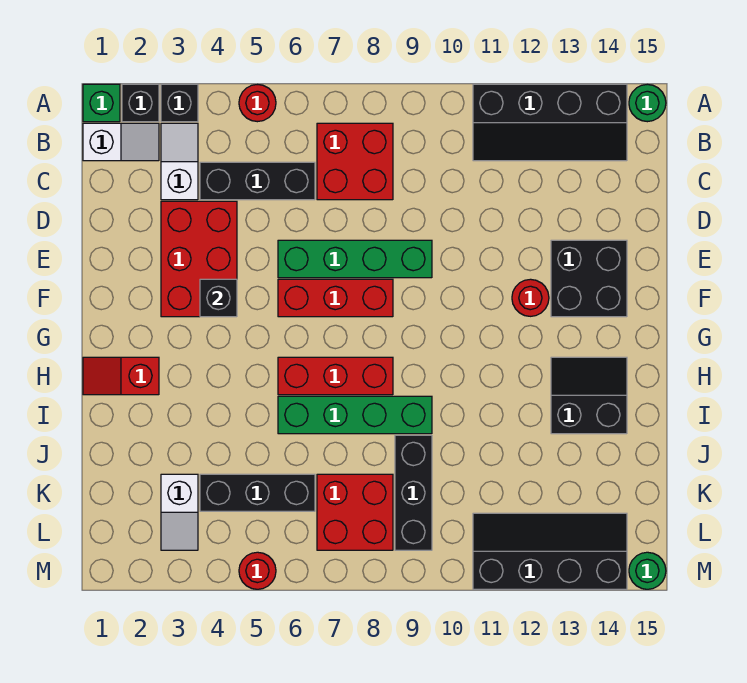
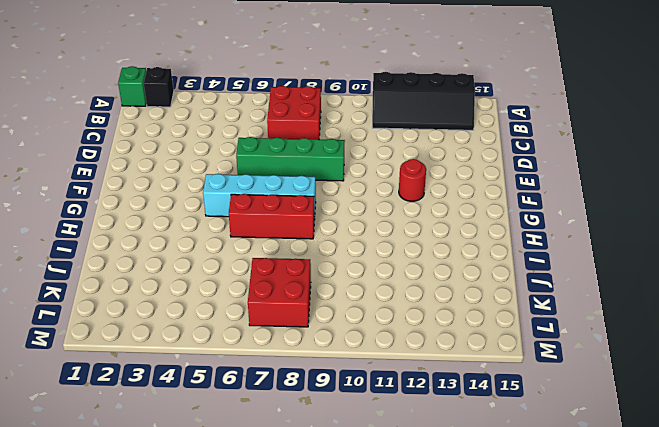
cyan 1x4 brick [203,174,316,217] -> none
none -> black 1x1 brick [161,84,198,122]
none -> red 1x1 round brick [239,85,276,122]
none -> green 1x1 round brick [629,84,666,122]

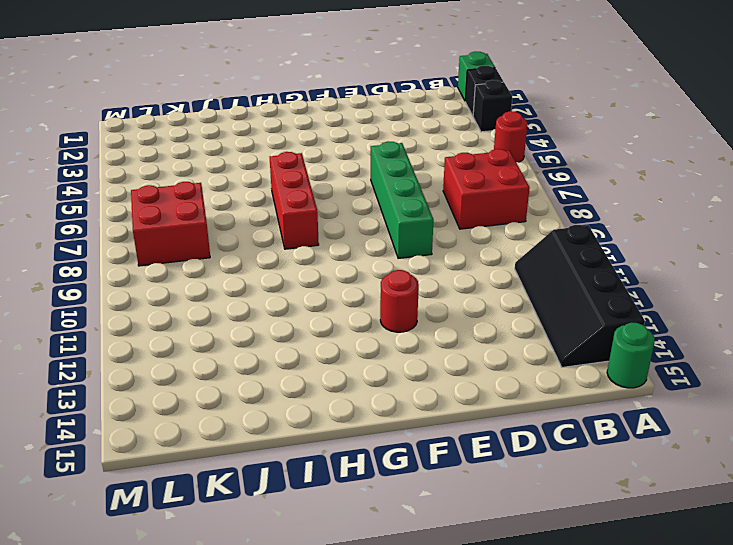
none -> white 1x2 slope [83,123,159,161]
none -> white 1x2 slope [161,123,198,200]
none -> black 1x3 brick [200,162,315,200]

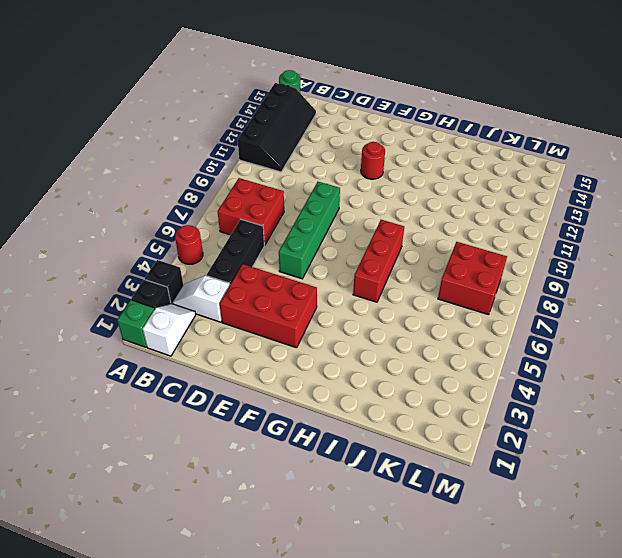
none -> black 2x2 brick [551,240,627,317]
none -> red 1x3 brick [278,279,393,317]
none -> red 1x2 slope [83,357,159,395]

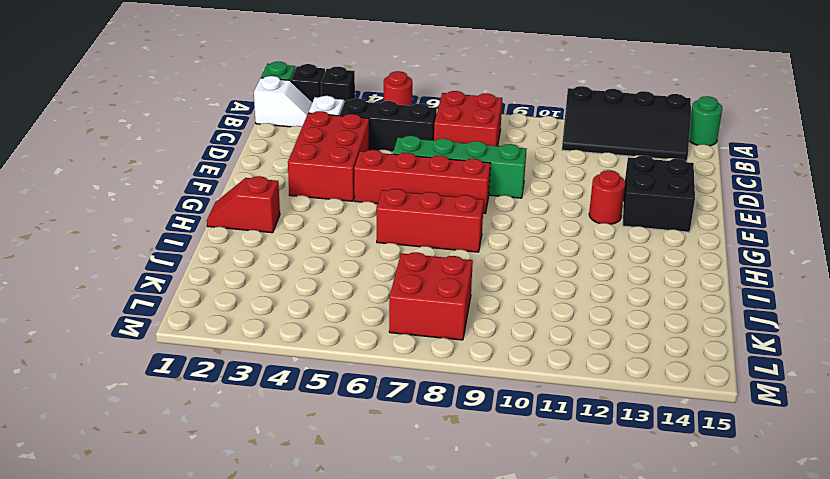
red 1x4 brick [354,150,491,213] -> red 1x3 brick [278,279,393,317]
none -> black 2x2 slope [551,357,627,434]
none -> green 1x4 brick [278,396,432,434]
none -> black 1x3 brick [395,435,432,550]

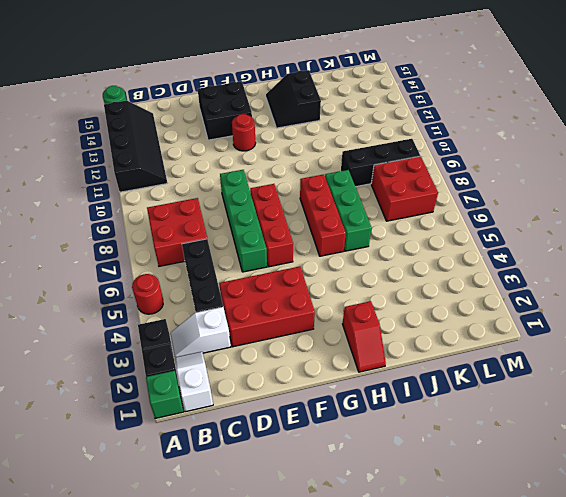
green 1x3 brick [325,170,372,251] -> green 1x4 brick [278,396,432,434]
none -> white 1x2 slope [161,474,198,550]
none -> black 1x3 brick [200,474,315,511]
none -> black 2x4 slope [473,513,627,589]

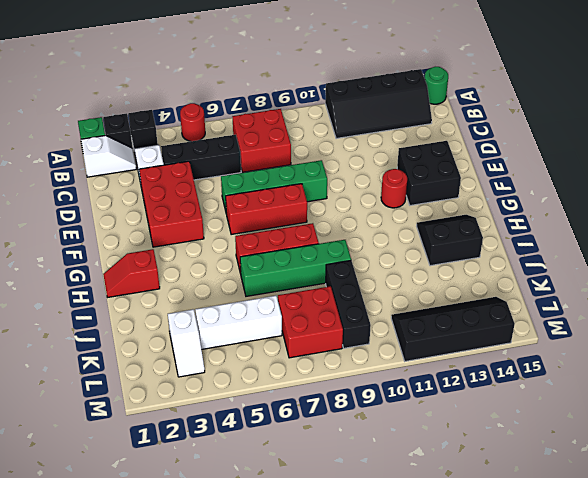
white 1x3 brick [195,296,282,350] -> black 1x3 brick [200,474,315,511]
none -> red 1x1 round brick [239,552,276,589]
none -> green 1x1 round brick [629,552,666,589]
none -> black 1x1 brick [200,279,237,317]

